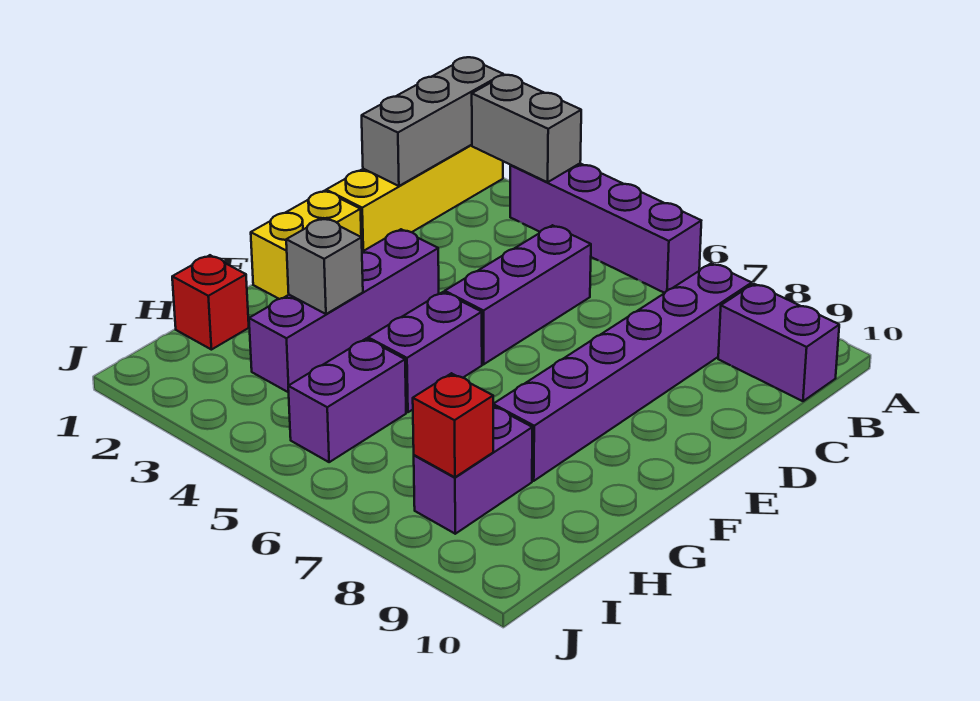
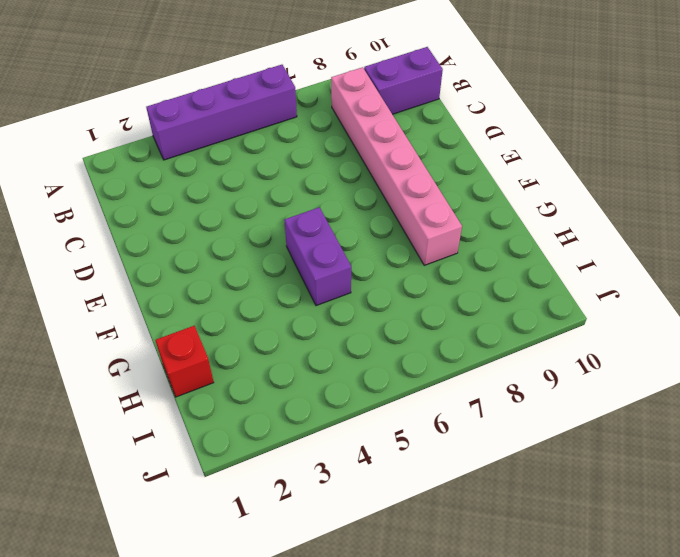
pink 1x6 brick [331,67,462,265] -> purple 1x6 brick [493,263,752,481]
none -> yellow 1x4 brick [326,145,503,252]
none -> purple 1x3 brick [445,225,591,364]
none -> yellow 1x2 brick [251,191,361,299]

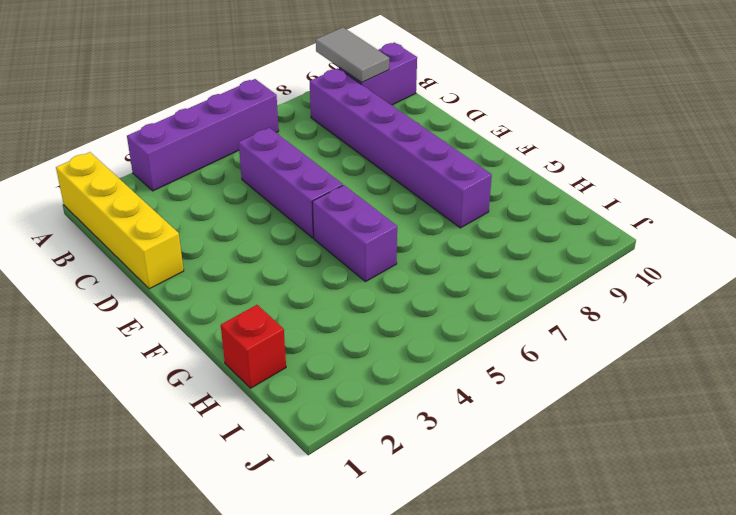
grey 1x2 tile [316,27,389,83] -> none
none -> yellow 1x2 brick [251,191,361,299]
none -> purple 1x4 brick [249,229,439,393]
none -> purple 1x2 brick [288,339,406,462]

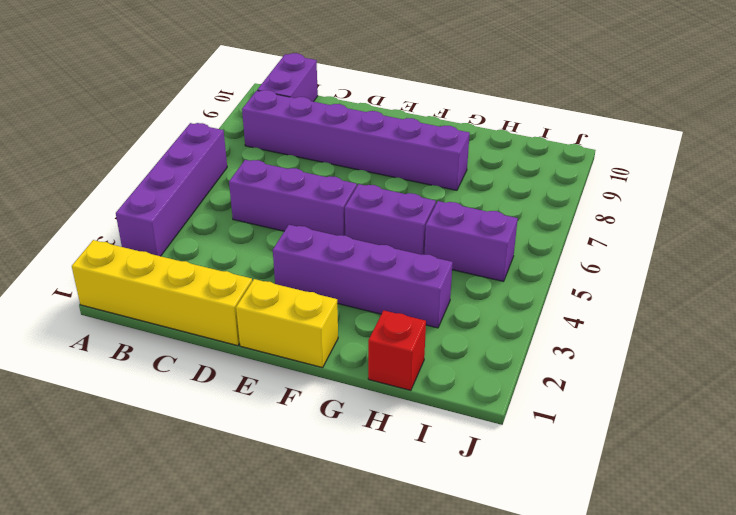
none -> purple 1x2 brick [414,406,532,534]
none -> grey 1x3 brick [362,57,503,186]
none -> grey 1x2 brick [472,75,581,182]

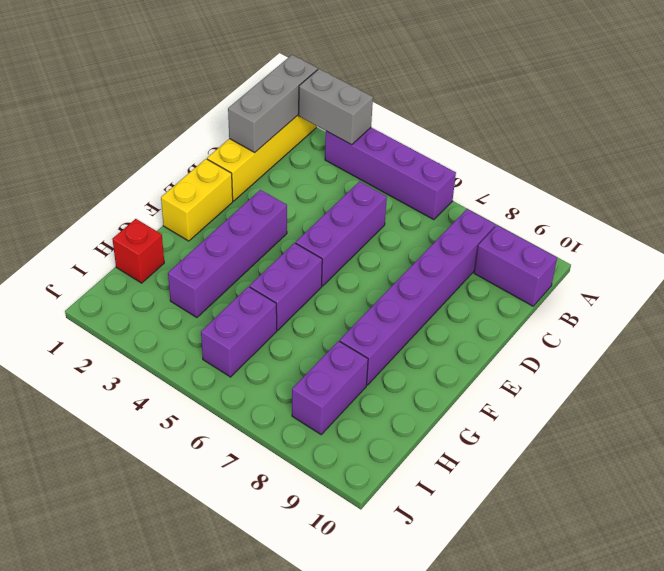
none -> grey 1x1 brick [286,218,363,314]
none -> red 1x1 brick [413,373,493,477]

